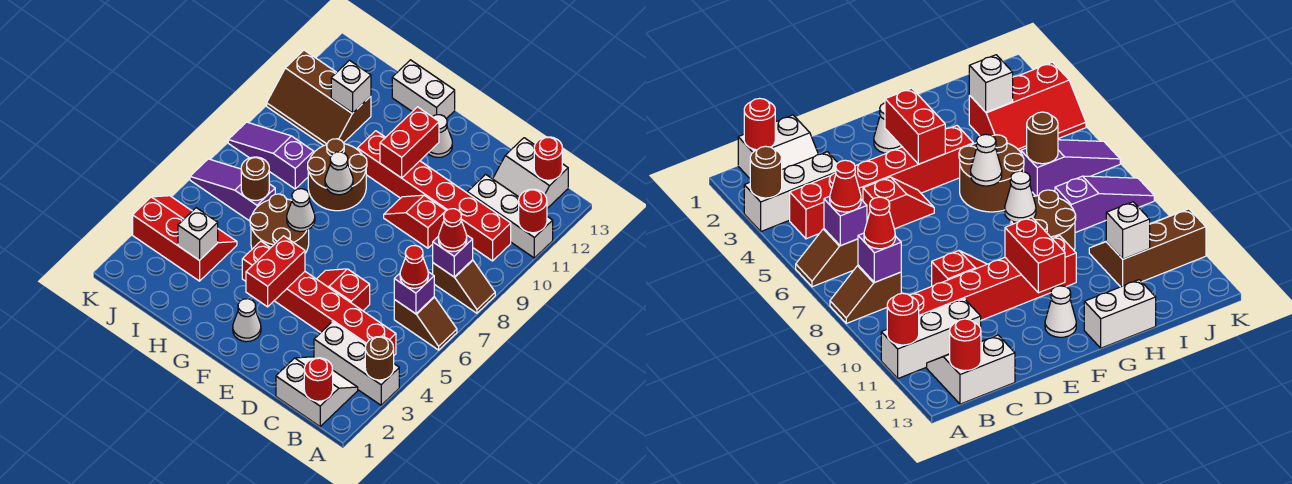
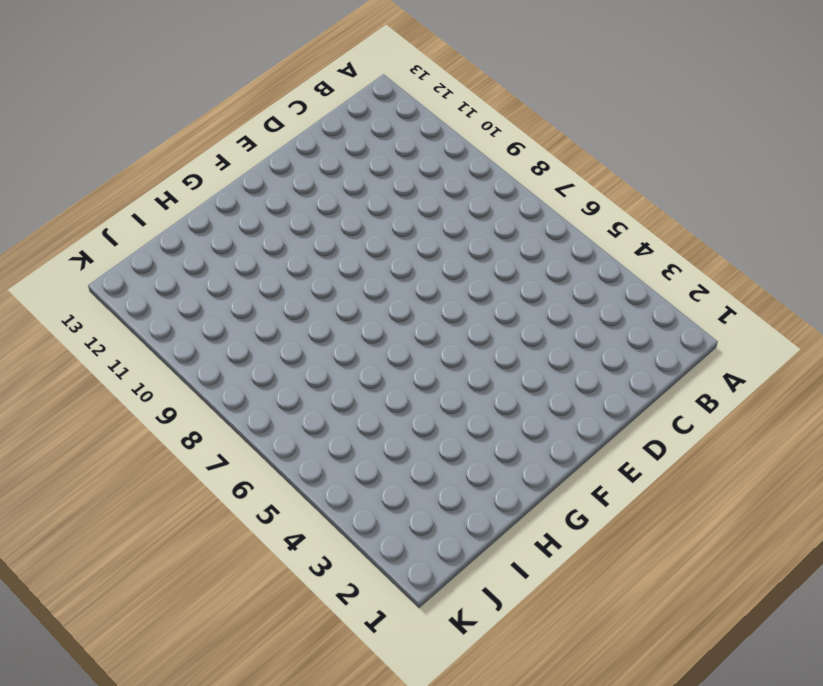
none -> white 1x3 brick [314,322,399,405]
none -> brown 1x2 slope [394,297,457,350]
none -> brown 1x2 slope [433,260,495,313]
none -> white 1x3 brick [467,174,553,258]

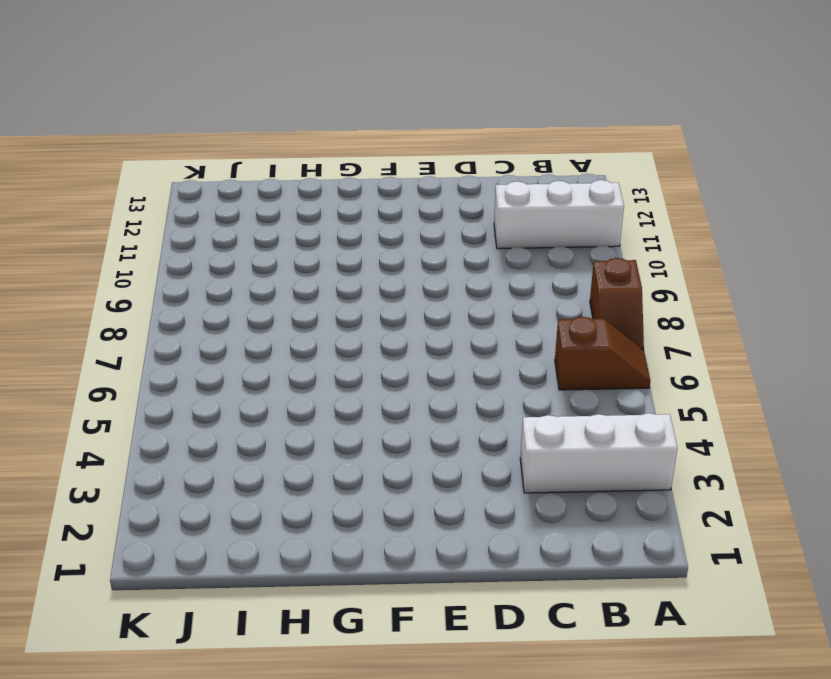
brown 1x2 slope [590,258,644,351] -> brown 1x2 slope turned to [433,260,495,313]
none -> white 2x2 slope [276,357,358,427]
none -> red 1x6 brick [242,241,396,355]
none -> red 1x6 brick [357,131,511,261]
none -> white 2x2 slope [493,138,568,208]

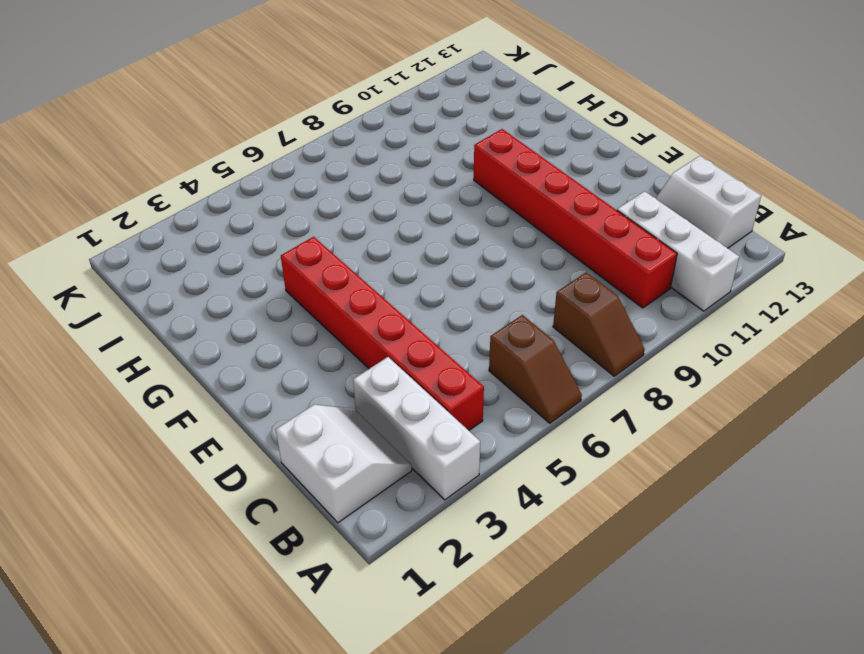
none -> red 1x2 slope [317,269,370,311]
none -> red 1x2 slope [384,195,446,248]
none -> white 1x1 cone [233,299,261,342]
none -> white 1x1 cone [428,115,452,157]

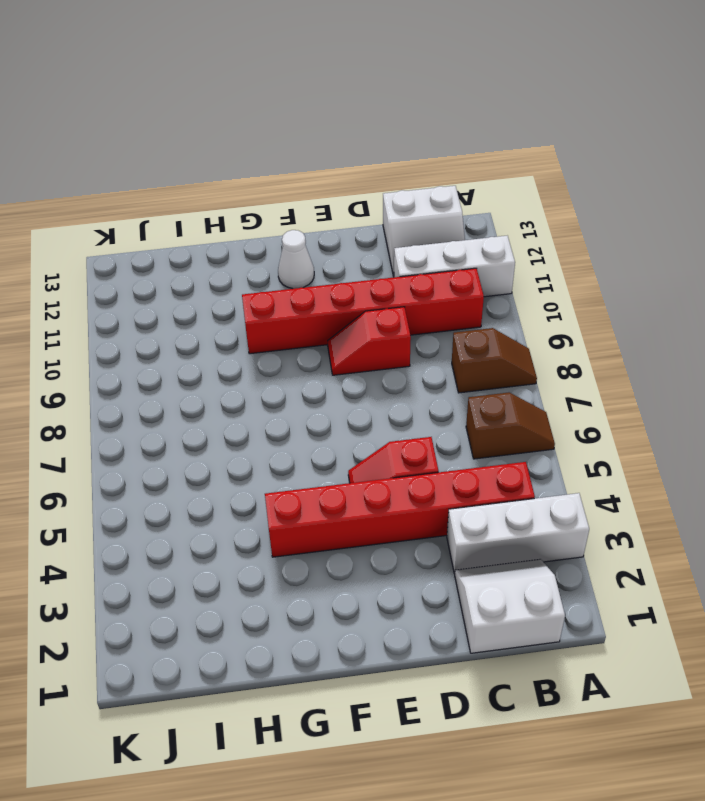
none -> white 1x1 cone [233,299,261,342]
none -> brown 2x2 round brick [250,194,309,253]
none -> brown 2x2 round brick [308,139,367,211]
none -> white 1x2 brick [392,60,455,119]

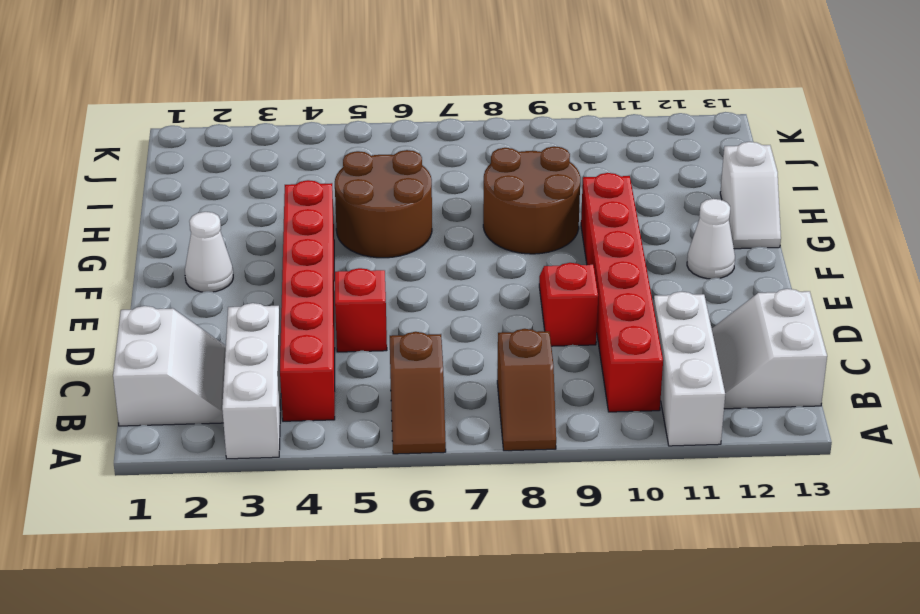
white 1x2 slope [720,142,781,249] -> white 1x2 brick [392,60,455,119]
none -> red 2x3 slope [133,196,237,281]
none -> purple 1x3 slope [190,159,275,221]
none -> purple 1x3 slope [228,122,314,189]
none -> brown 2x3 slope [267,50,371,146]

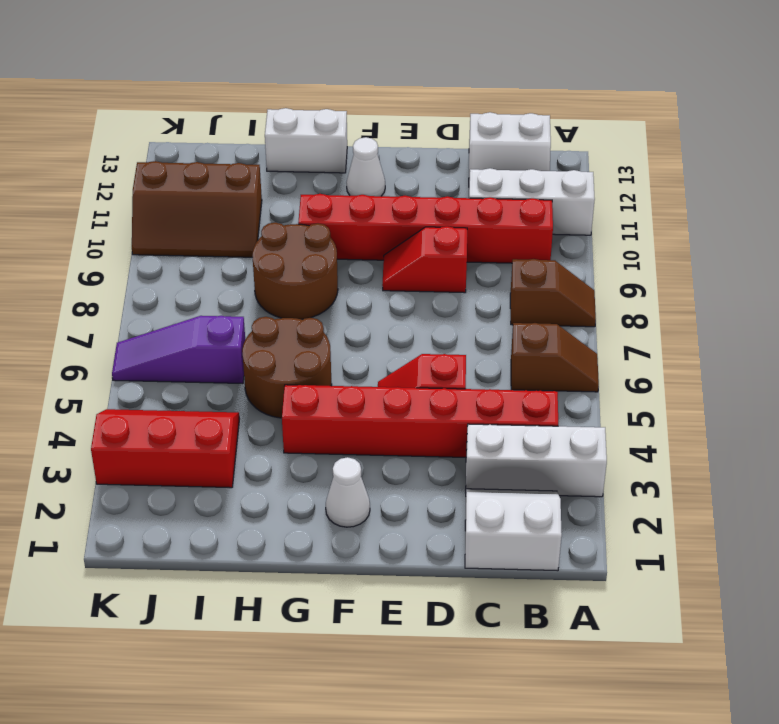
none -> purple 1x3 slope [228,122,314,189]
none -> brown 1x1 round brick [365,337,394,380]
none -> red 1x1 round brick [519,189,547,233]
none -> red 1x1 round brick [304,358,333,401]

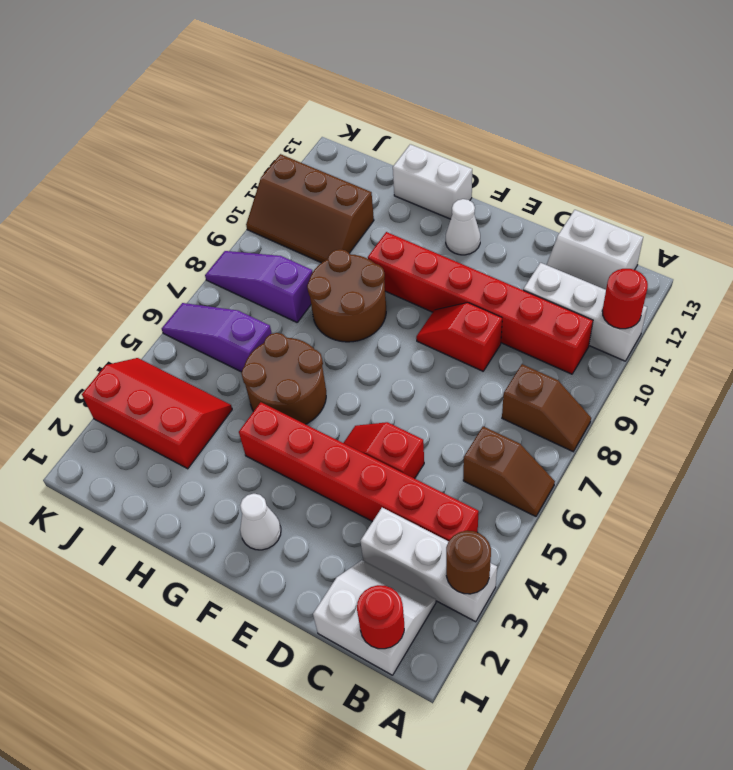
none -> purple 1x1 brick [394,272,434,314]
none -> purple 1x1 brick [433,235,473,277]
none -> red 1x1 round brick [534,137,562,180]
none -> red 1x2 brick [246,236,305,307]

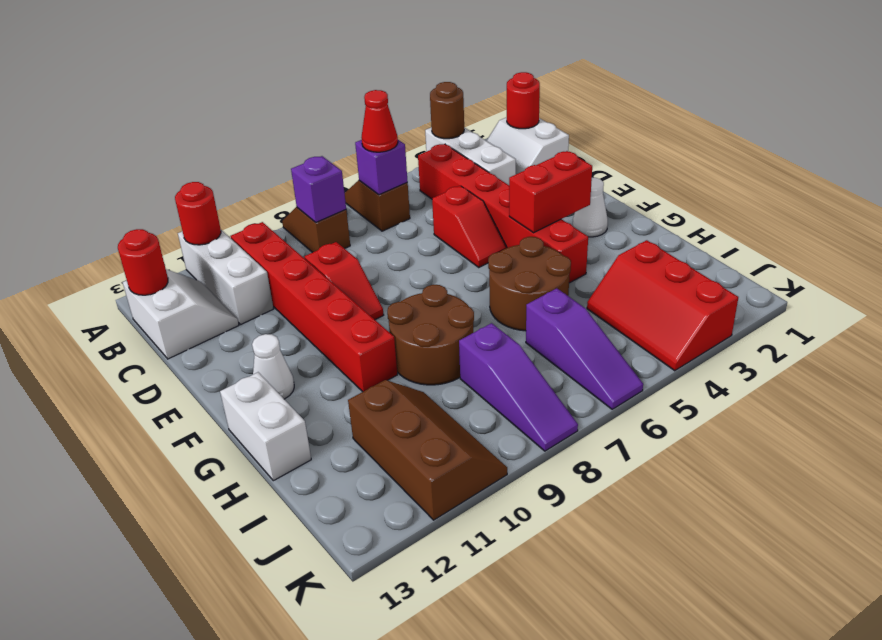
none -> red 1x2 brick [380,107,439,178]
none -> white 1x1 cone [287,189,315,232]
none -> white 1x1 cone [325,152,353,195]
none -> white 1x1 brick [178,208,218,260]

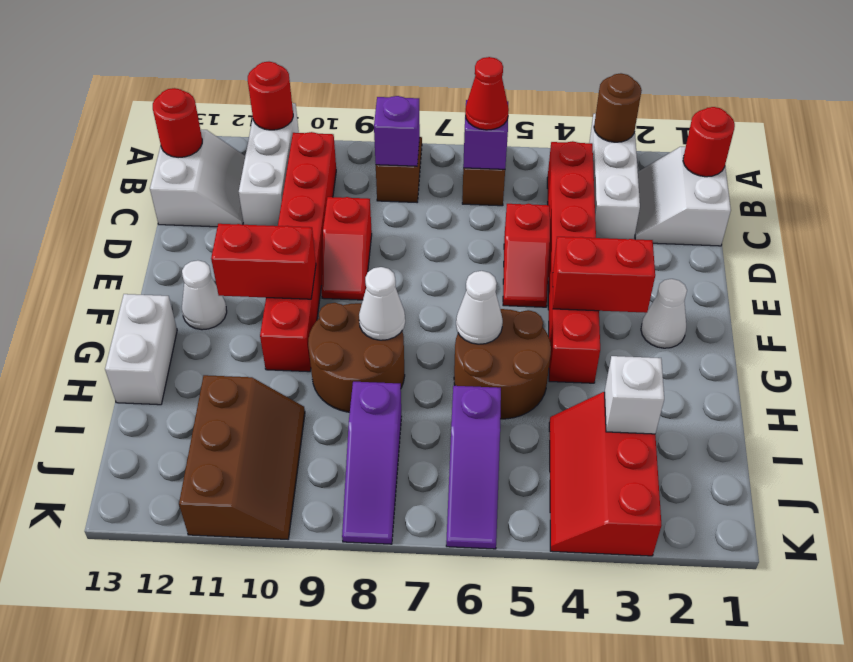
none -> brown 1x1 round brick [241,157,269,200]
none -> white 1x1 brick [331,60,371,113]
none -> red 1x1 cone [438,209,467,252]

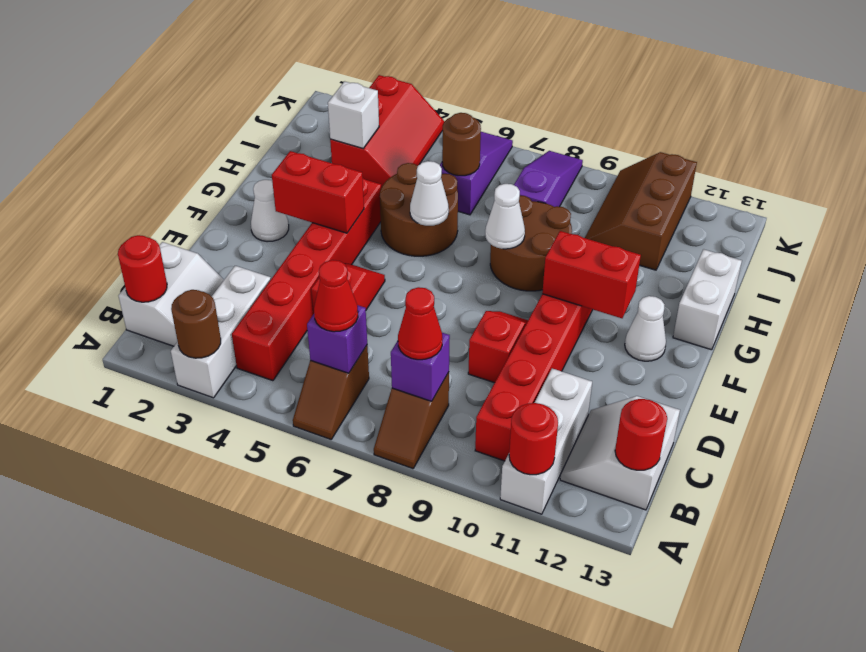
none -> white 1x1 brick [331,60,371,113]

